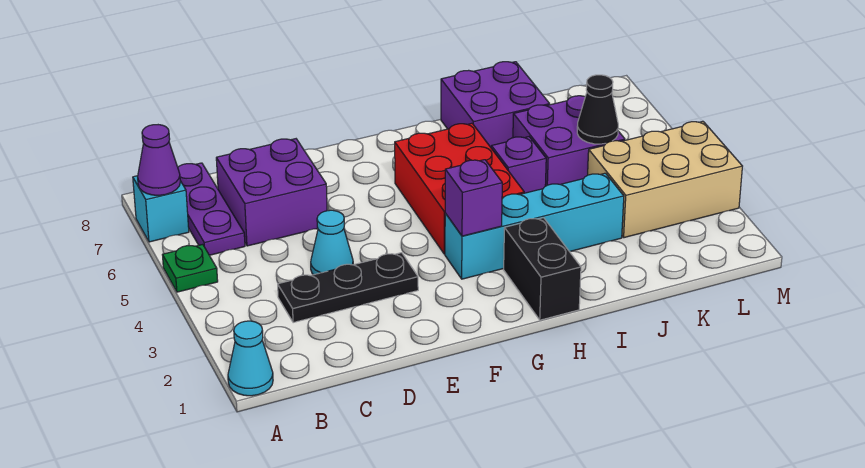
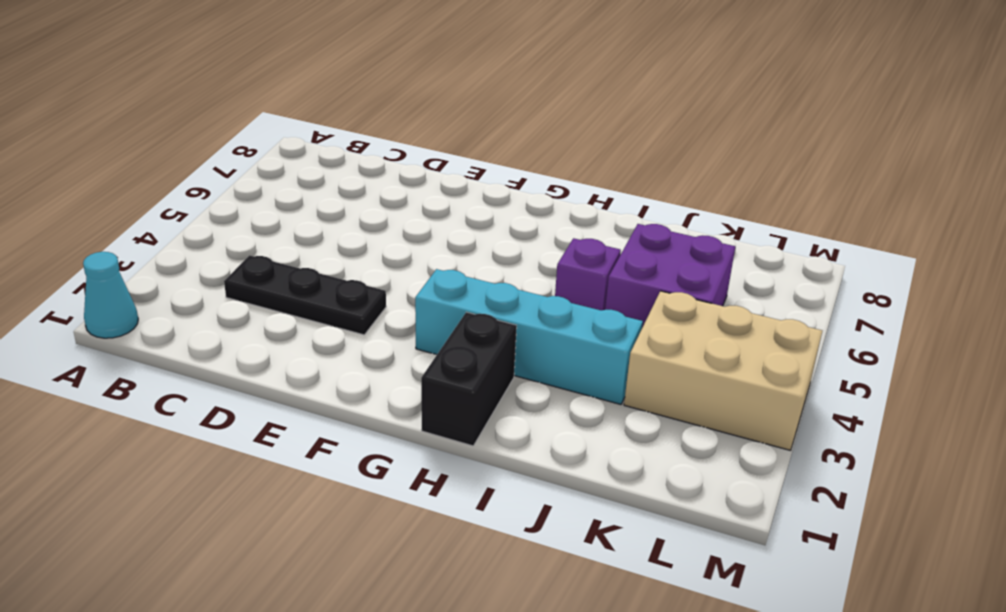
none -> green 1x1 plate [163,244,218,292]
none -> cyan 1x1 brick [133,176,189,242]
none -> purple 1x3 plate [178,163,245,255]

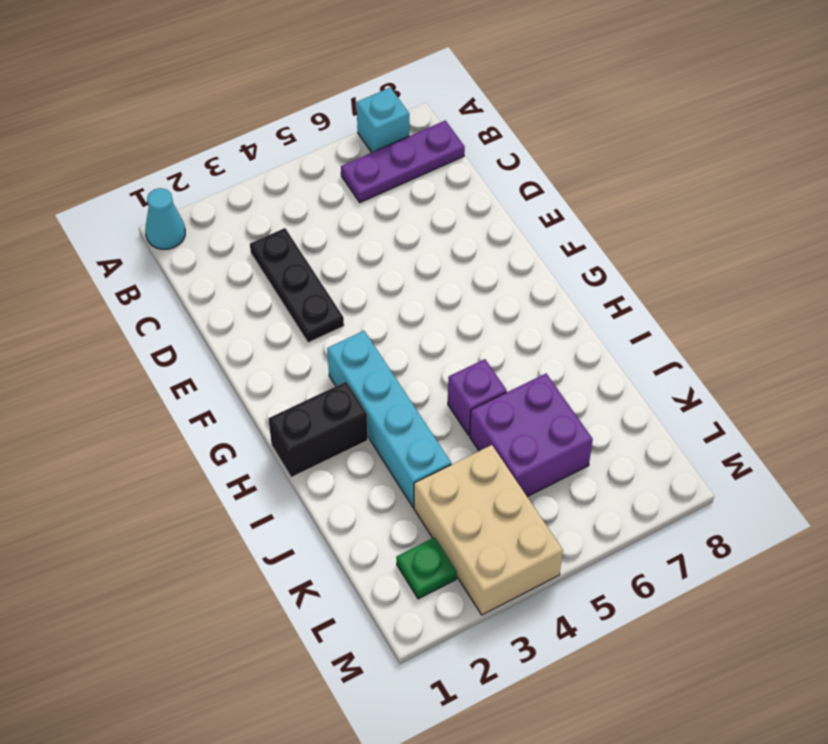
green 1x1 plate [396,537,457,599] -> green 1x1 plate moved to [163,244,218,292]
none -> purple 2x2 brick [216,139,327,246]
none -> cyan 1x1 cone [311,210,353,275]
none -> red 2x3 brick [395,123,524,254]

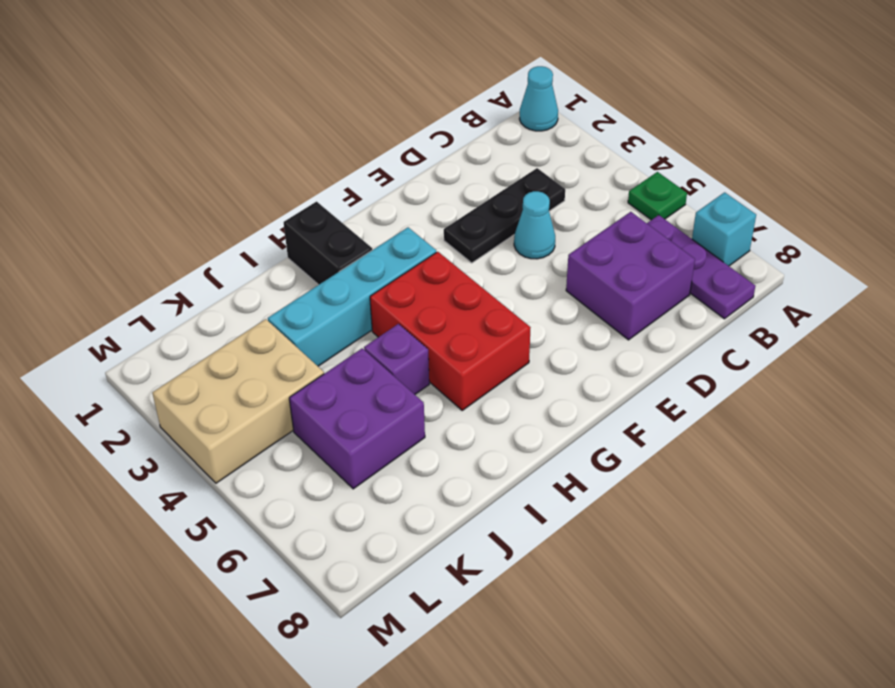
none -> purple 2x2 brick [441,62,550,147]
none -> purple 1x1 cone [138,125,180,195]
none -> purple 1x1 brick [445,160,502,236]

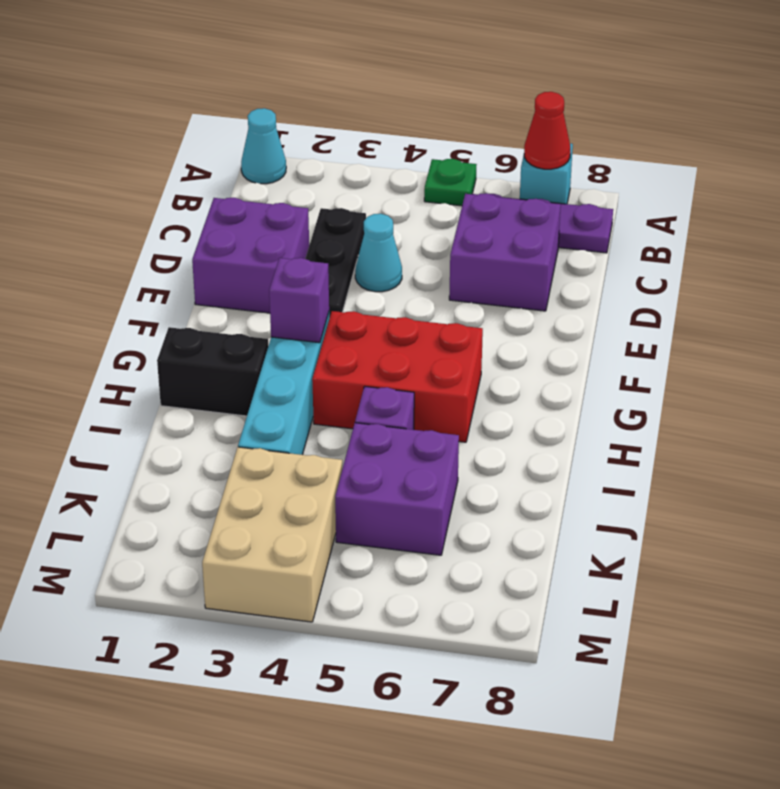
red 1x1 cone [524,92,570,169] -> purple 1x1 cone [138,125,180,195]
purple 2x2 brick [192,198,309,313] -> purple 2x2 brick moved to [441,62,550,147]
none -> black 1x1 cone [577,75,618,144]

